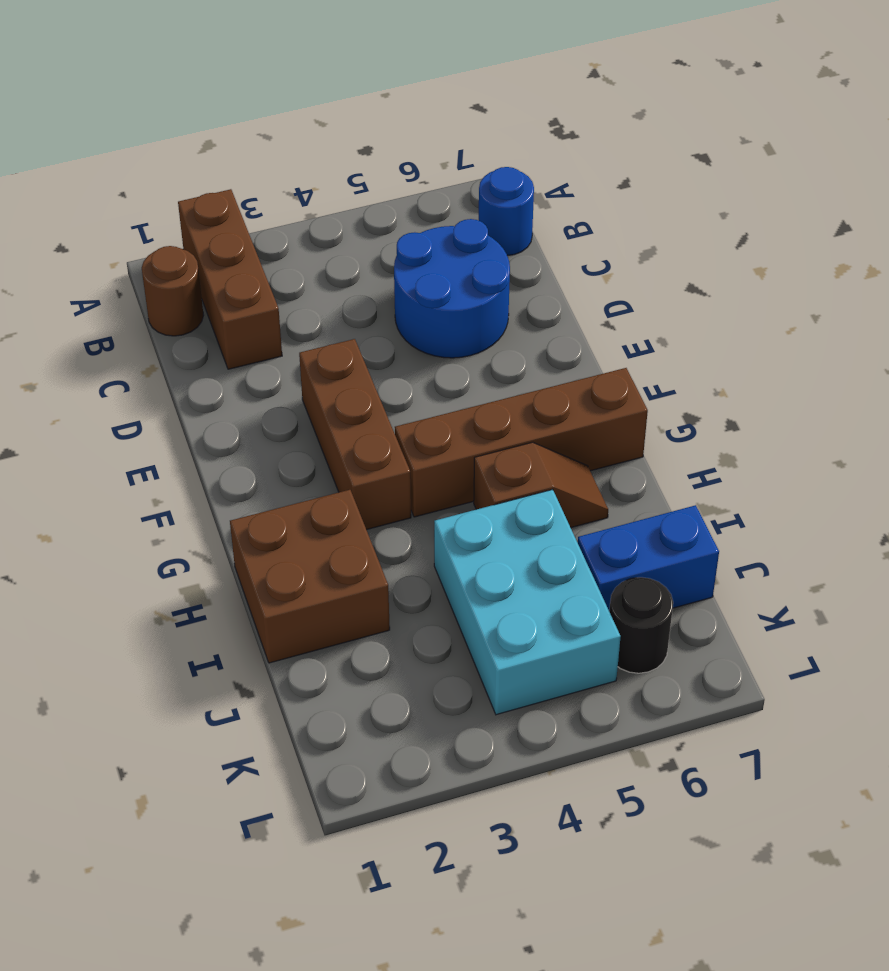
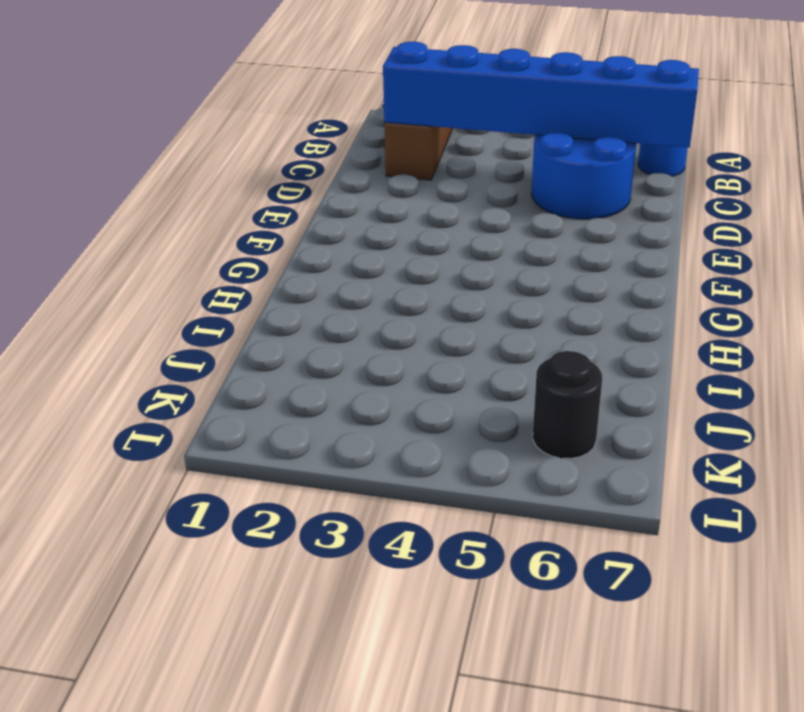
blue 1x6 brick [383,42,699,148] -> none
none -> brown 1x1 round brick [142,246,204,336]
none -> brown 1x3 brick [299,339,411,530]

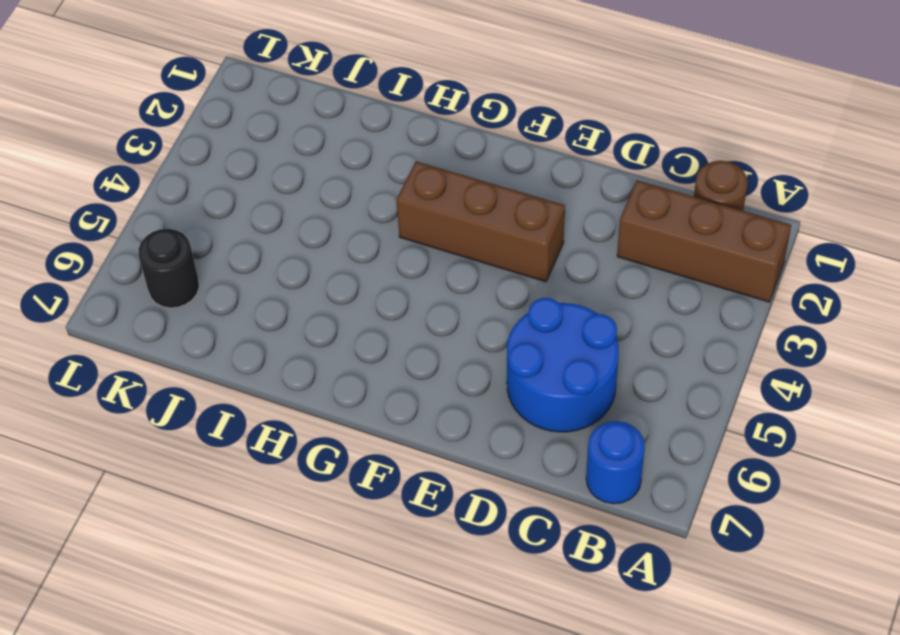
none -> brown 1x4 brick [395,368,648,517]
none -> brown 2x2 brick [230,490,390,663]

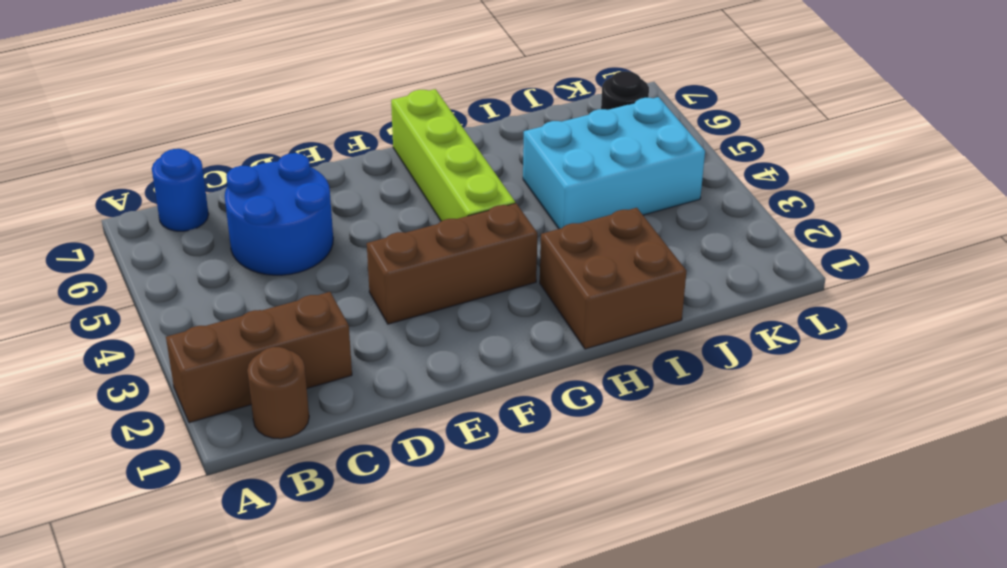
lime 1x4 brick [391,89,515,221] -> brown 1x4 brick [395,368,648,517]
none -> brown 1x2 slope [474,442,608,528]
none -> blue 1x2 brick [578,505,719,611]

